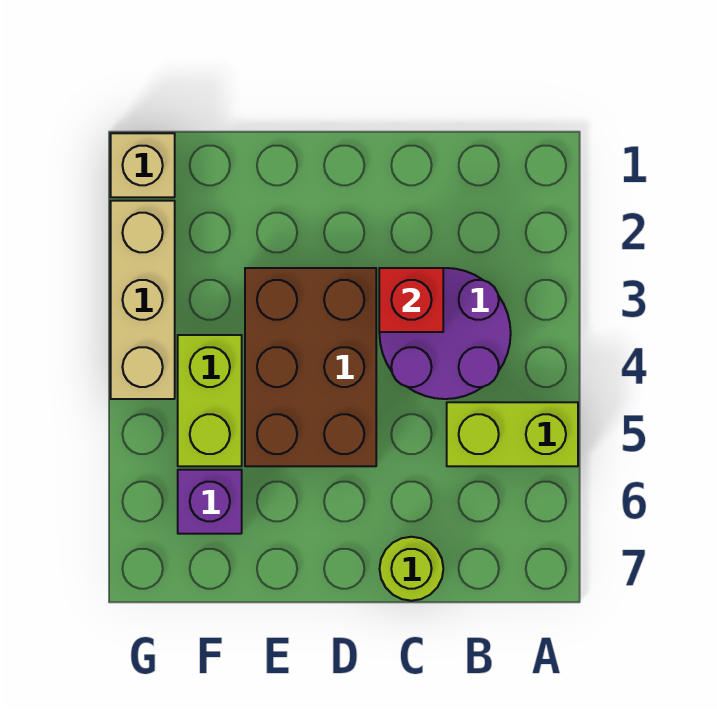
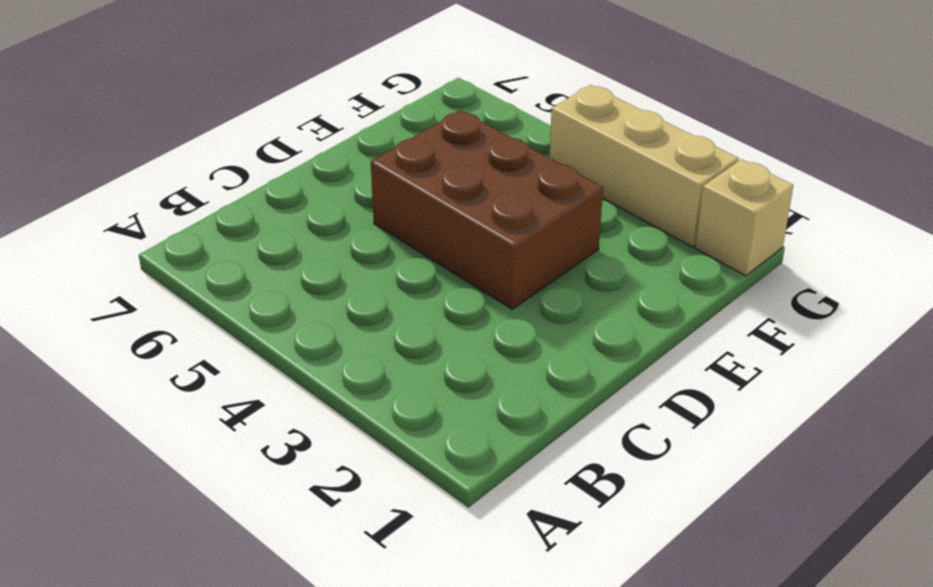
none -> lime 1x2 brick [447,402,578,466]
none -> purple 2x2 round brick [379,268,511,399]

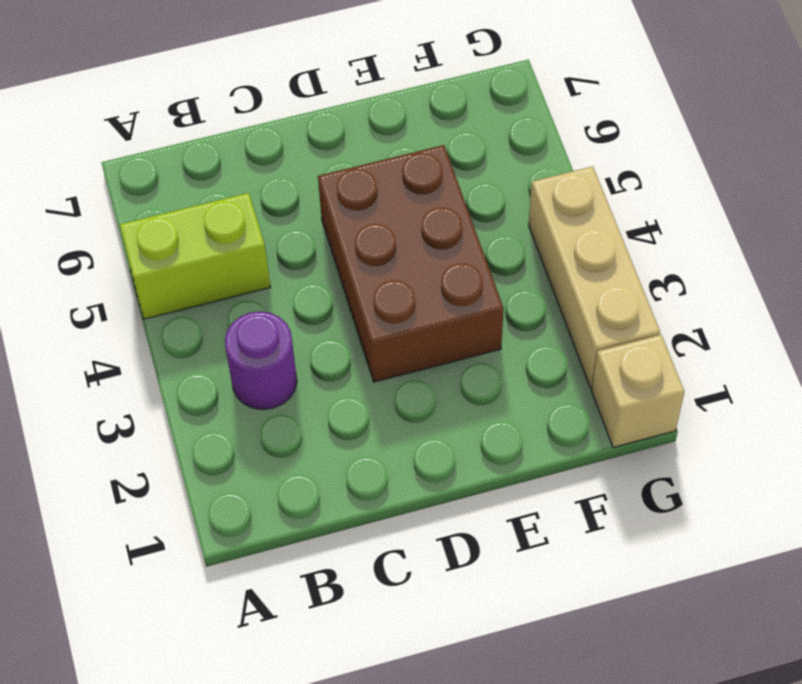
purple 1x1 round brick [225,311,297,410] -> purple 2x2 round brick [379,268,511,399]
none -> lime 1x1 round brick [380,537,443,601]
none -> lime 1x2 brick [178,335,242,466]

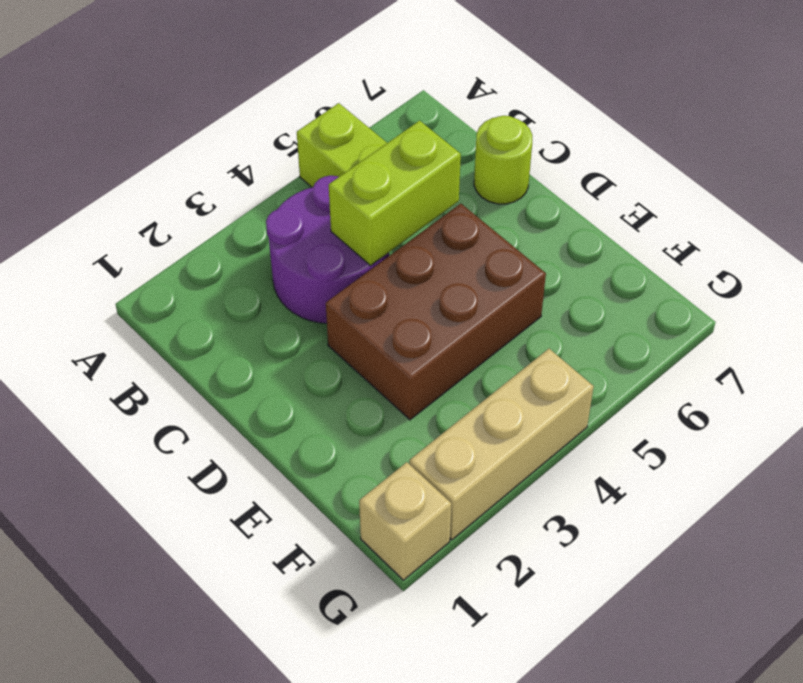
lime 1x2 brick [329,121,461,266] -> lime 1x2 brick moved to [178,335,242,466]
none -> purple 1x1 brick [178,470,242,534]
none -> red 1x1 brick [379,268,443,332]

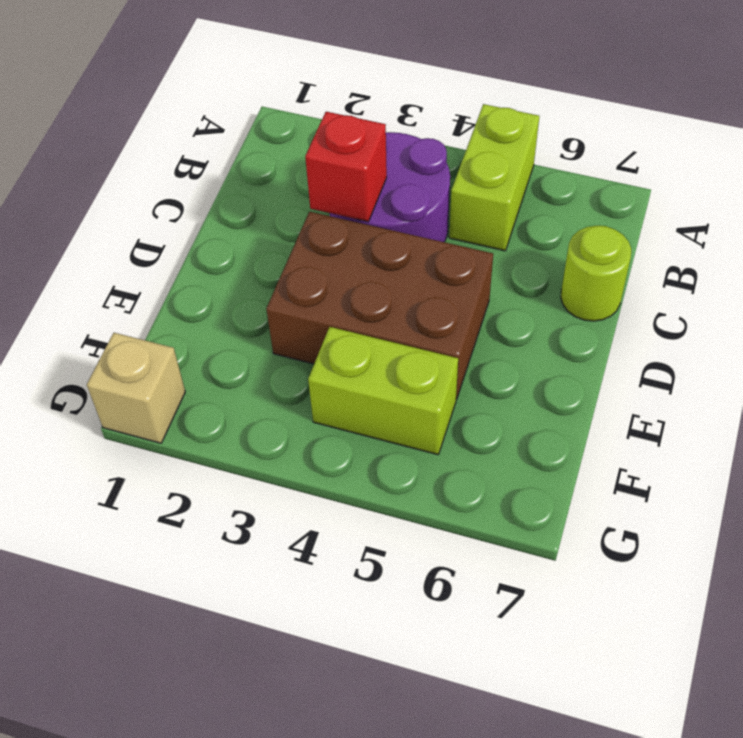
none -> purple 1x1 brick [178,470,242,534]
none -> tan 1x3 brick [111,201,175,399]

